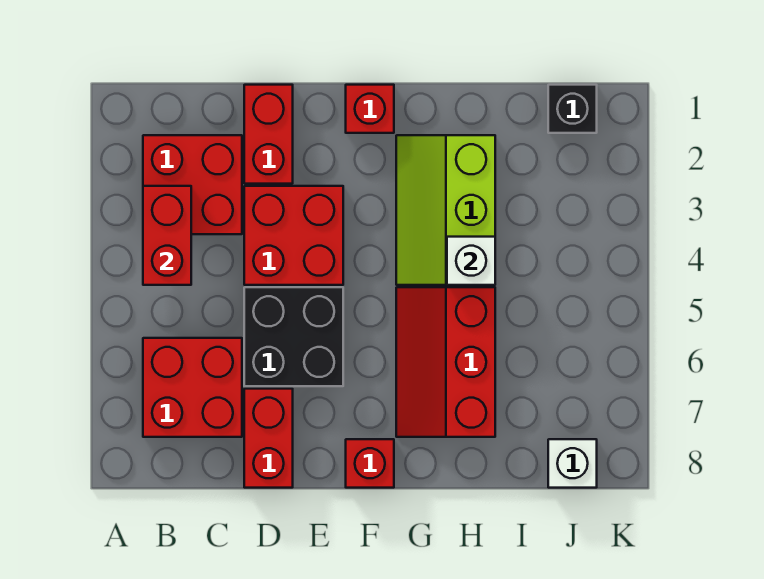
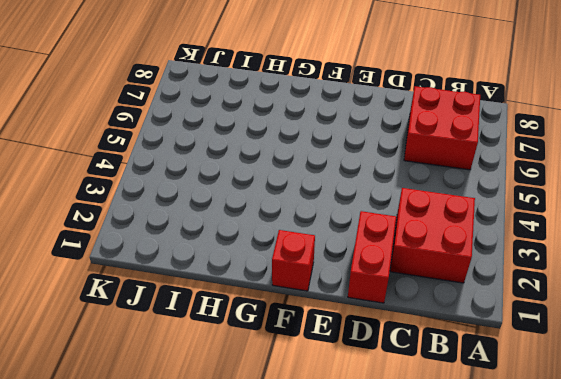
none -> red 2x2 brick [244,186,343,285]
none -> black 2x2 brick [244,287,343,386]
none -> red 1x2 brick [244,389,293,488]

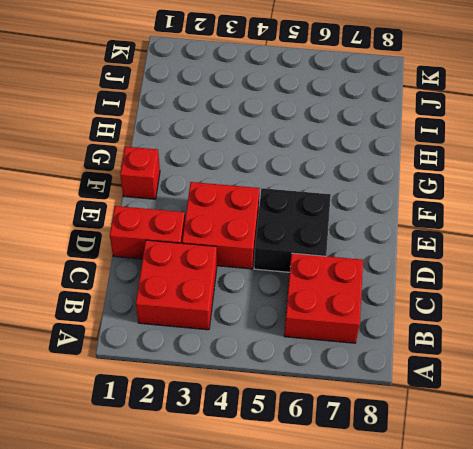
none -> red 1x2 brick [244,389,293,488]
none -> red 1x1 brick [346,439,394,488]
none -> lime 2x3 slope [396,135,495,285]

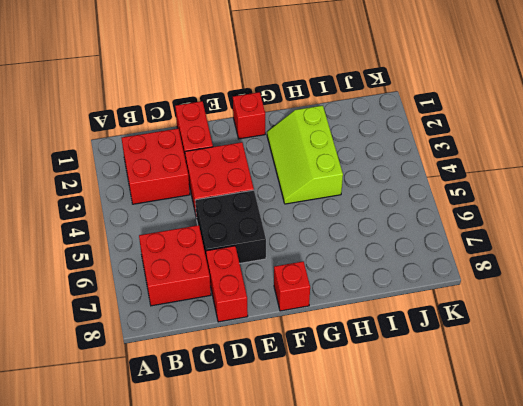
none -> red 2x3 slope [396,287,495,437]
none -> black 1x1 brick [548,85,597,133]
none -> white 1x1 brick [548,439,597,488]

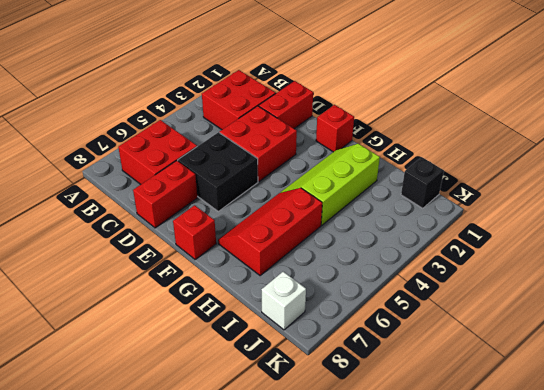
none -> red 1x2 brick [143,186,191,285]
none -> white 1x1 brick [447,237,495,285]

